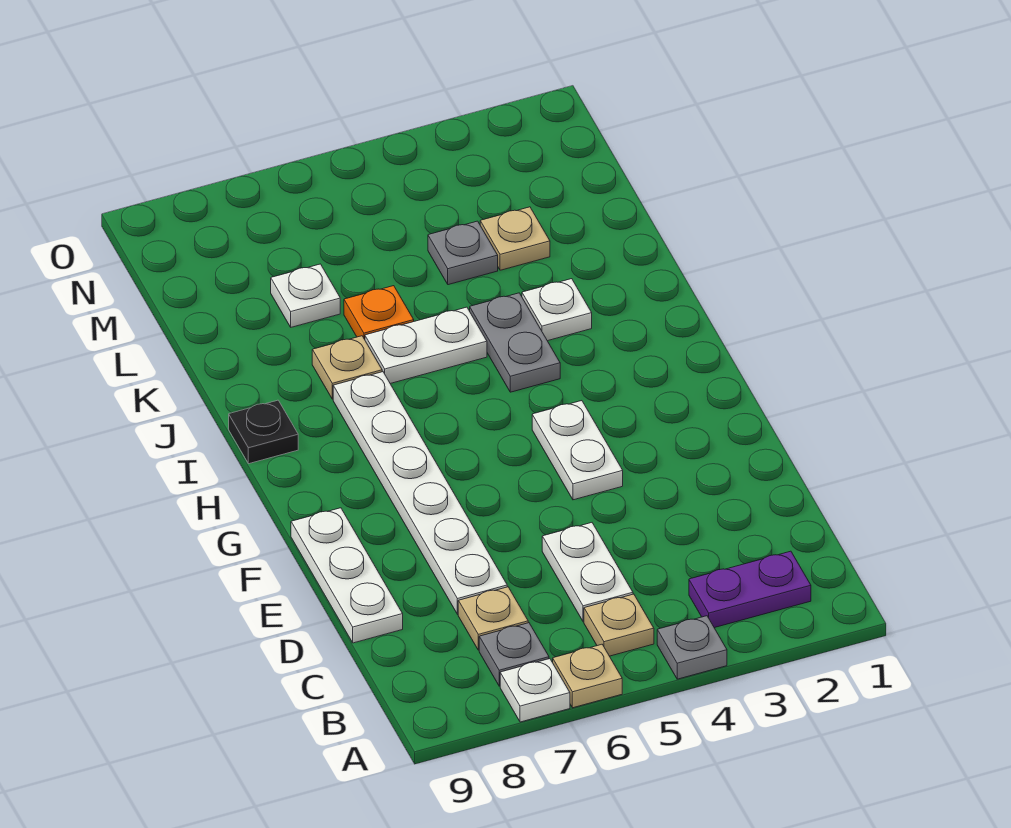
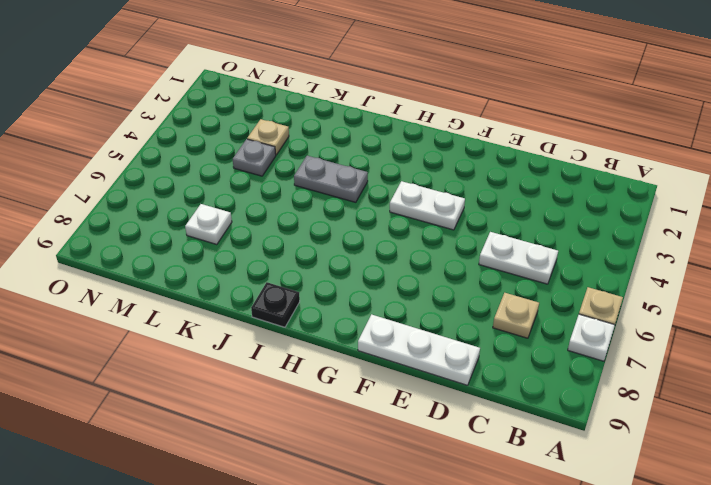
none -> grey 1x1 plate [657,616,727,679]
none -> purple 1x2 plate [689,551,811,628]
none -> tan 1x1 plate [584,594,654,656]

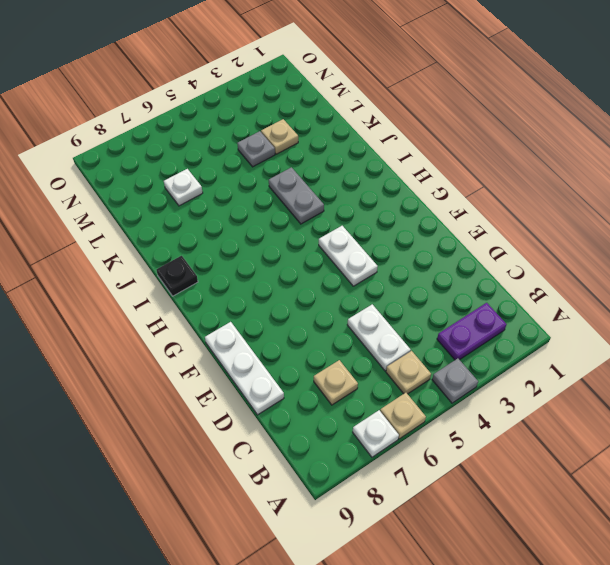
none -> grey 1x1 plate [479,623,549,686]
none -> white 1x6 plate [333,372,507,614]
none -> white 1x1 plate [522,279,592,341]

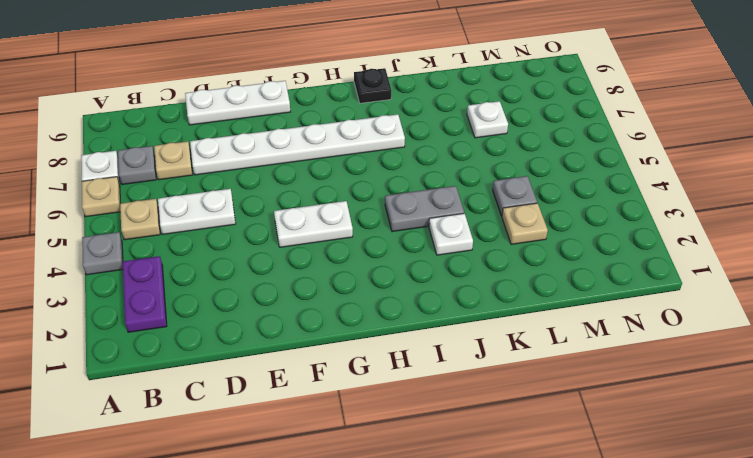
none -> white 1x2 plate [365,307,487,384]
none -> tan 1x1 plate [312,336,382,399]
none -> orange 1x1 plate [344,286,414,339]

